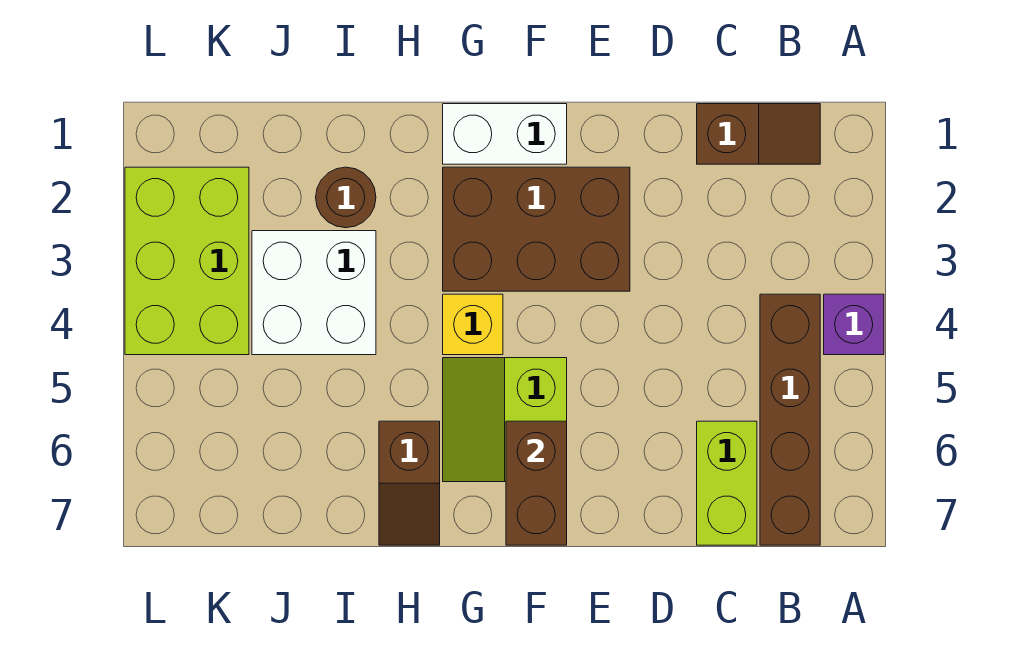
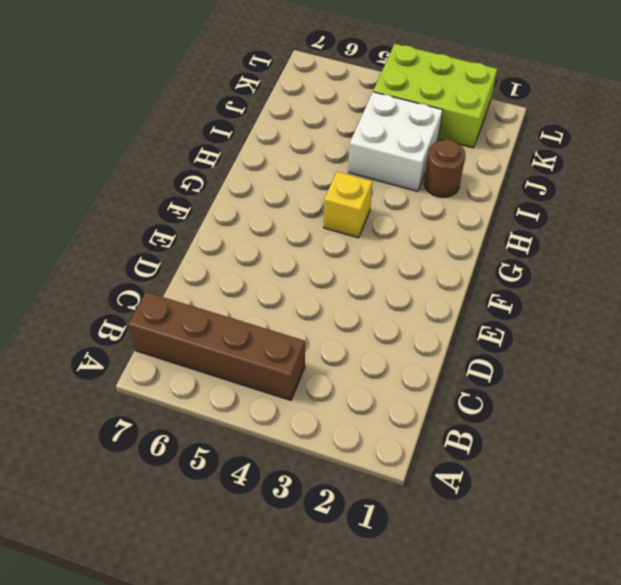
none -> purple 1x1 brick [824,294,884,355]
none -> brown 1x2 slope [697,104,820,164]
none -> lime 1x2 brick [697,421,757,545]

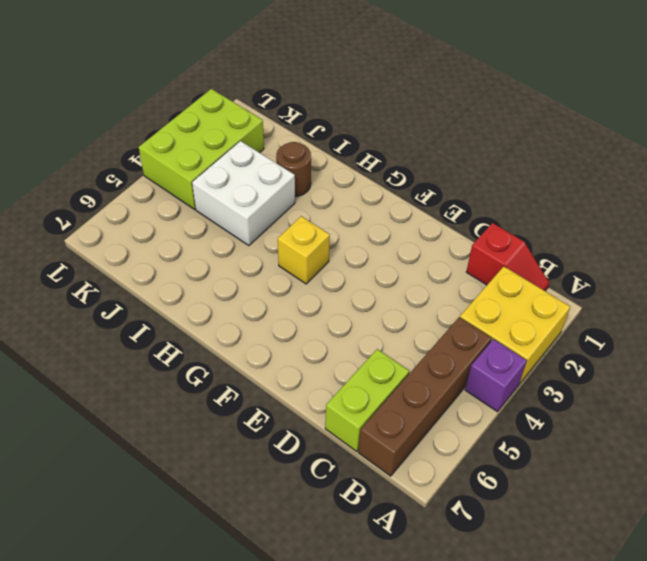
yellow 2x2 brick [460,267,570,384] -> none
red 1x2 slope [466,223,549,291] -> brown 1x2 slope [697,104,820,164]
none -> brown 2x3 brick [443,167,630,291]
none -> white 1x2 brick [443,104,567,164]
none -> lime 2x2 slope [443,358,567,482]

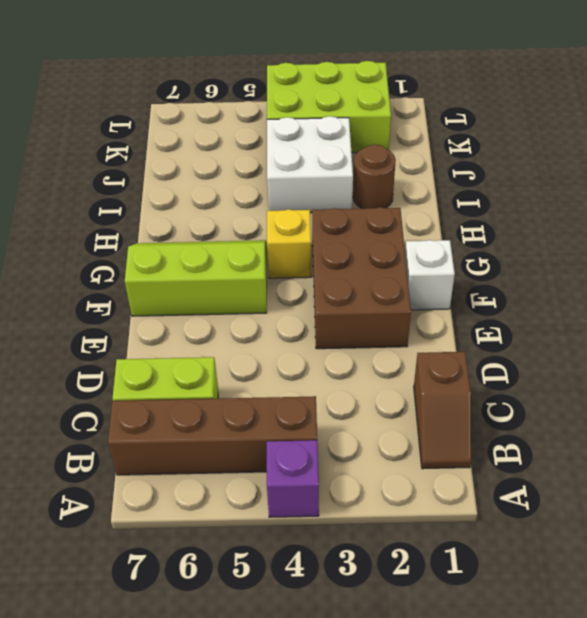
white 1x1 brick [405,240,455,310] -> white 1x2 brick [443,104,567,164]
lime 2x3 slope [125,240,267,316] -> lime 2x2 slope [443,358,567,482]
none -> brown 1x2 slope [379,421,440,545]
none -> brown 1x2 brick [506,421,567,545]

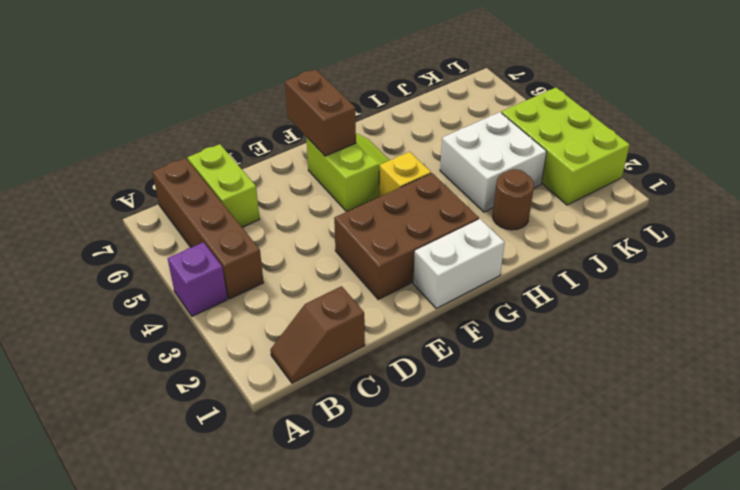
none -> brown 1x2 slope [379,421,440,545]

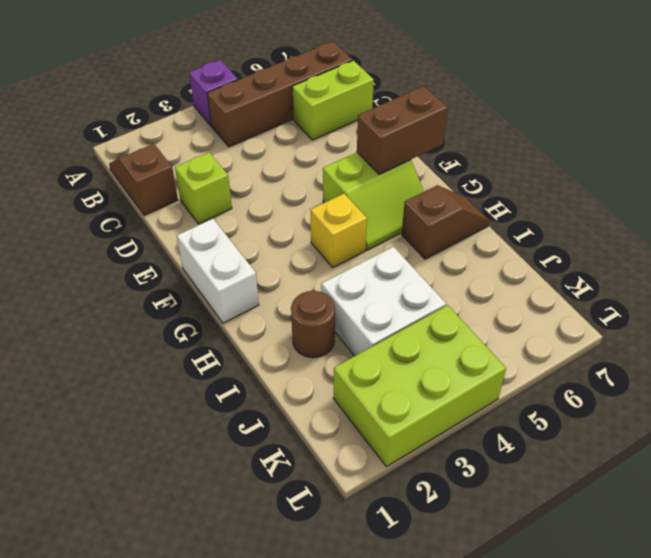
lime 1x1 brick [175,152,232,224] -> none
none -> brown 2x3 brick [443,167,630,291]

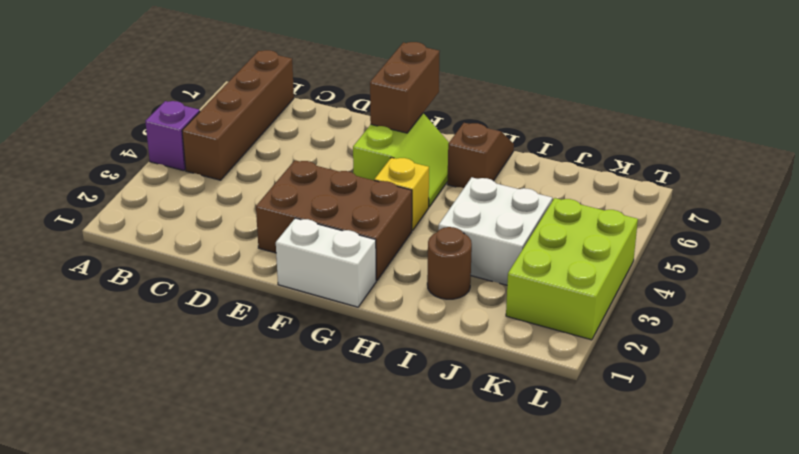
none -> brown 1x2 slope [697,104,820,164]
none -> lime 1x2 brick [697,421,757,545]

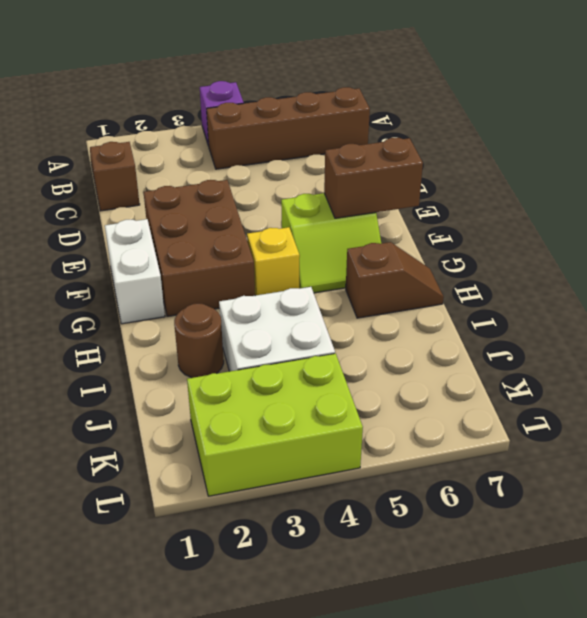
none -> lime 1x2 brick [697,421,757,545]

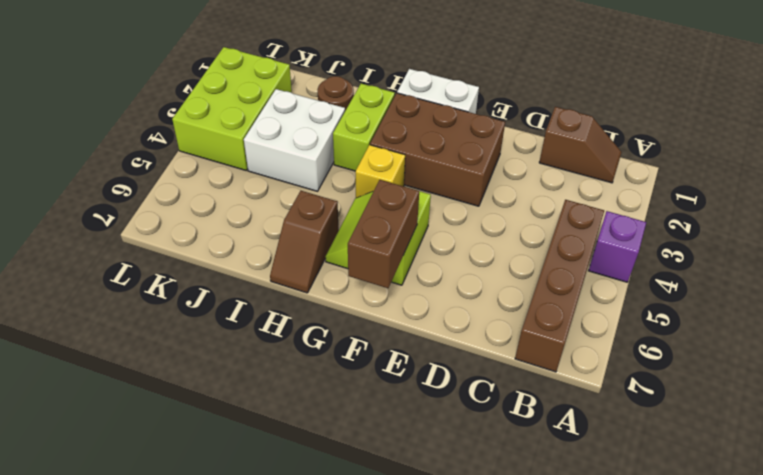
lime 1x2 brick [333,84,395,171] -> lime 1x2 brick moved to [697,421,757,545]

